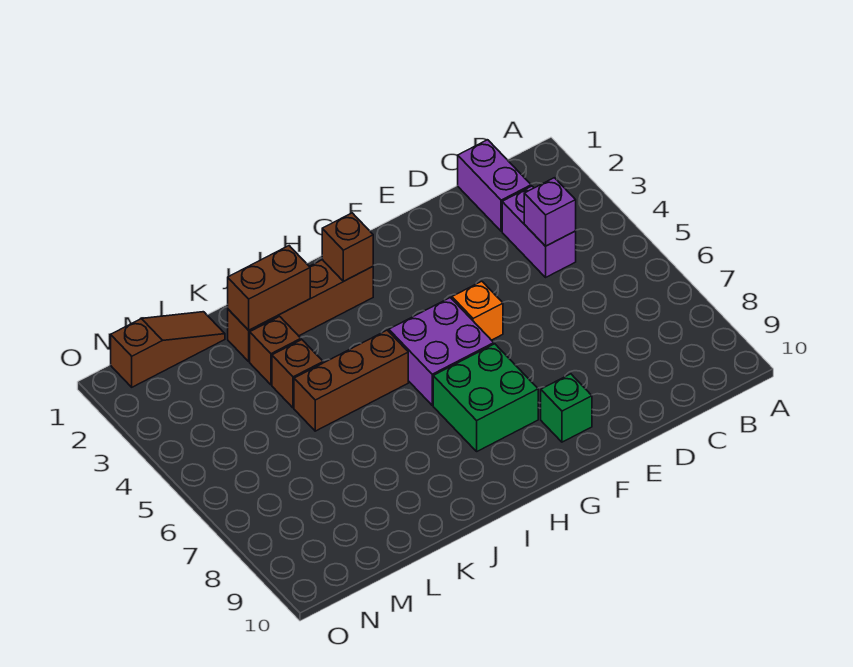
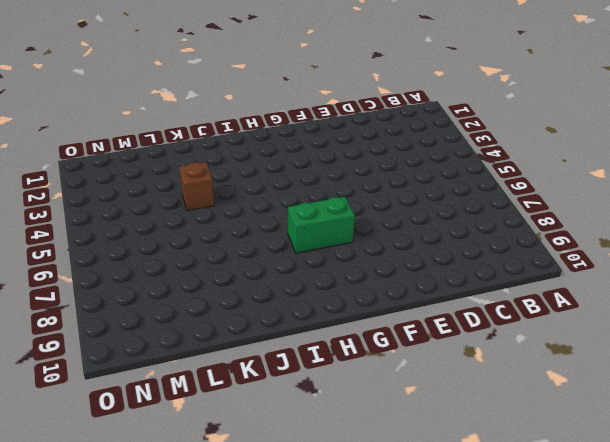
green 1x2 brick [288,197,355,253] -> green 2x2 brick [433,344,538,451]
none -> purple 1x2 brick [458,140,531,231]
none -> purple 1x2 brick [502,186,576,277]
none -> orange 1x1 brick [452,281,503,340]

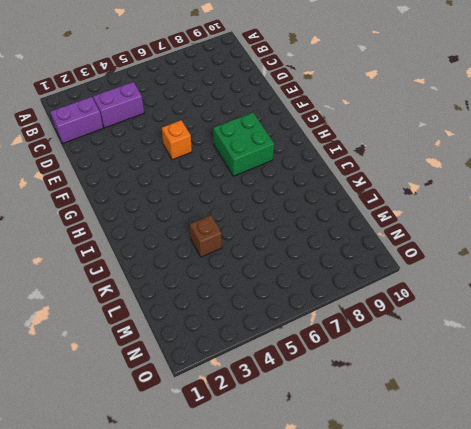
none -> green 1x1 brick [541,374,592,442]
none -> purple 2x2 brick [389,298,494,405]
none -> brown 1x4 brick [228,260,373,361]

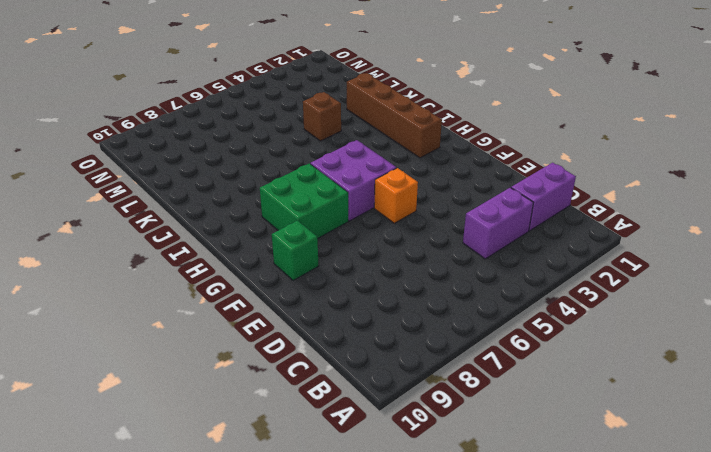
none -> brown 1x3 brick [294,330,408,431]
none -> brown 1x1 brick [250,316,301,385]
none -> brown 1x3 slope [111,312,225,387]

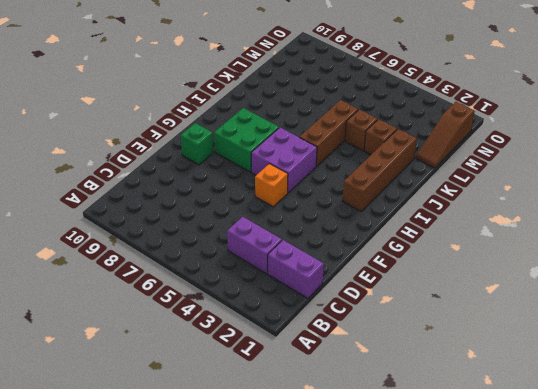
none -> purple 1x1 brick [524,178,576,246]
none -> brown 1x1 brick [322,213,373,281]
none -> brown 1x2 brick [228,246,310,330]

